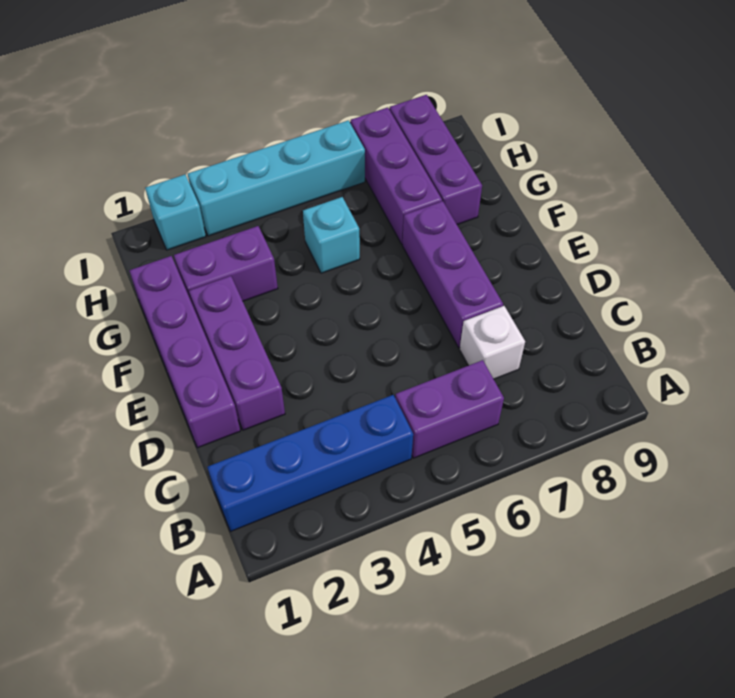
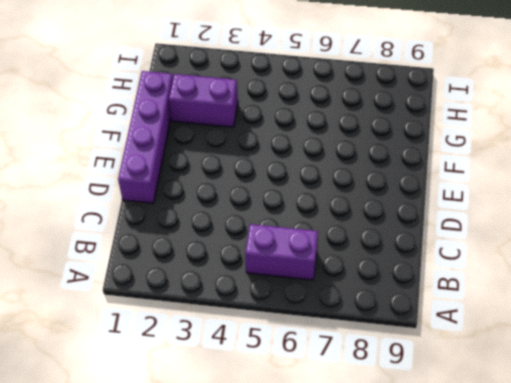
none -> blue 1x4 brick [207,395,413,531]
none -> white 1x1 brick [460,306,525,379]
none -> purple 1x3 brick [189,276,285,430]

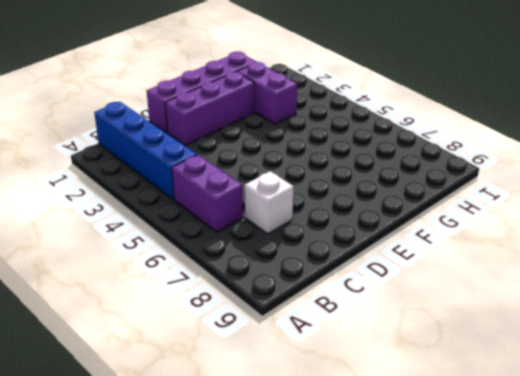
none -> purple 1x3 brick [403,201,503,348]
none -> cyan 1x1 brick [303,197,360,273]
none -> purple 1x3 brick [351,107,442,244]

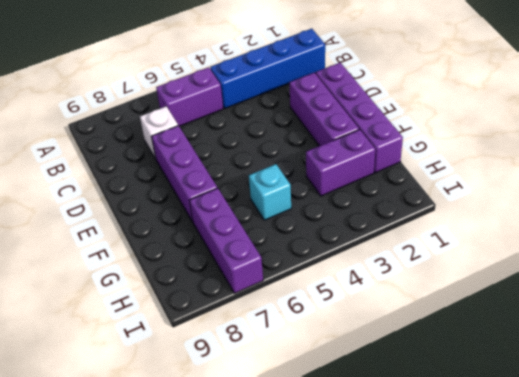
none -> purple 1x3 brick [390,95,482,225]
none -> cyan 1x1 brick [145,175,206,250]
none -> cyan 1x4 brick [188,120,365,236]

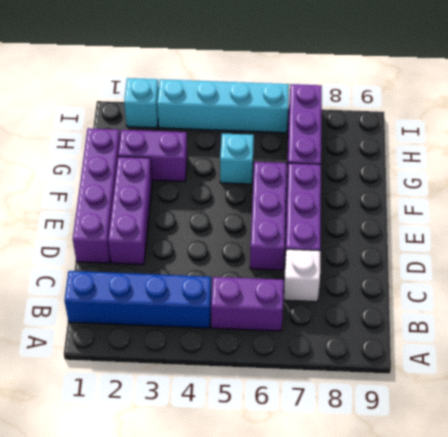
purple 1x3 brick [250,162,287,270] -> purple 1x3 brick moved to [390,95,482,225]

